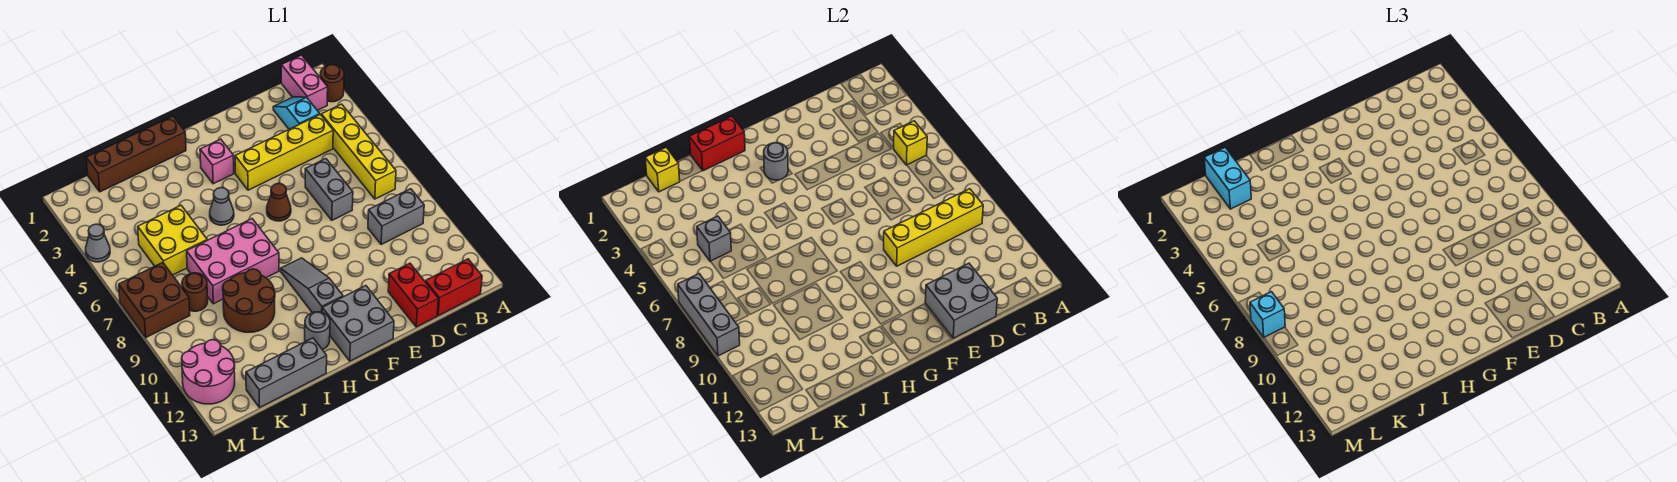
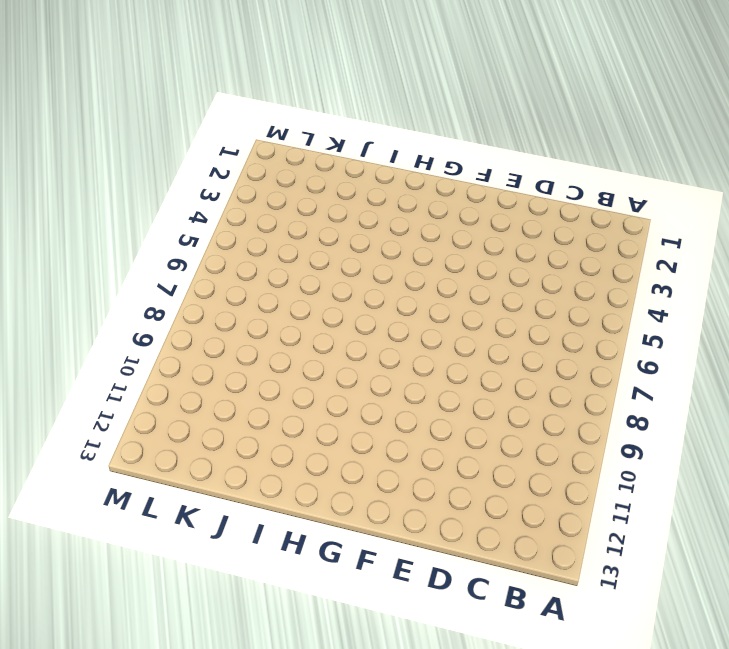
none -> brown 1x1 round brick [320,65,344,102]
none -> pink 1x2 brick [281,55,328,110]
none -> yellow 1x4 brick [321,104,396,199]
none -> grey 1x2 brick [368,189,424,245]

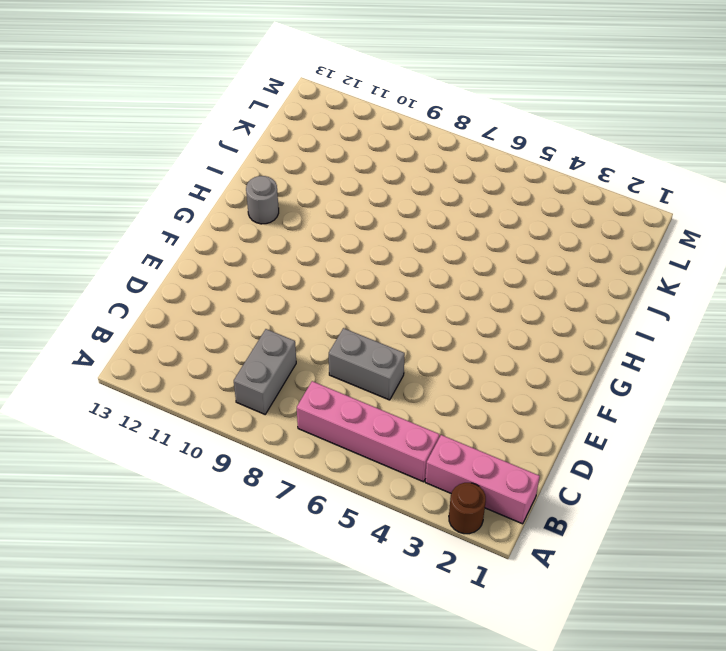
pink 1x3 brick [425,435,540,524] -> pink 1x2 brick [281,55,328,110]
pink 1x4 brick [297,381,439,482] -> yellow 1x4 brick [321,104,396,199]
none -> red 1x2 brick [426,259,482,316]
none -> cyan 1x2 slope [273,97,320,129]
none -> yellow 1x4 brick [235,115,333,190]
none -> red 1x2 brick [388,263,438,327]

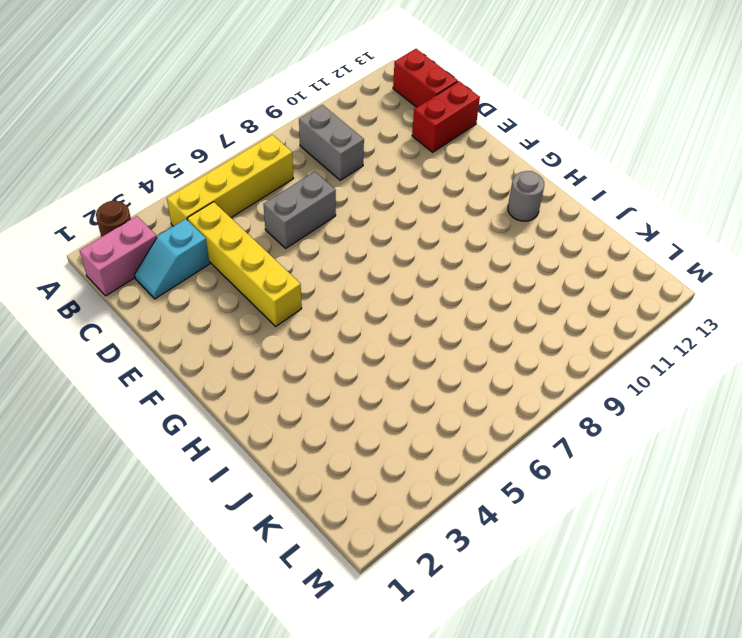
none -> brown 1x1 cone [267,183,291,221]
none -> grey 2x2 brick [322,286,394,361]
none -> pink 1x1 brick [200,139,234,184]
none -> grey 1x3 slope [281,258,343,313]

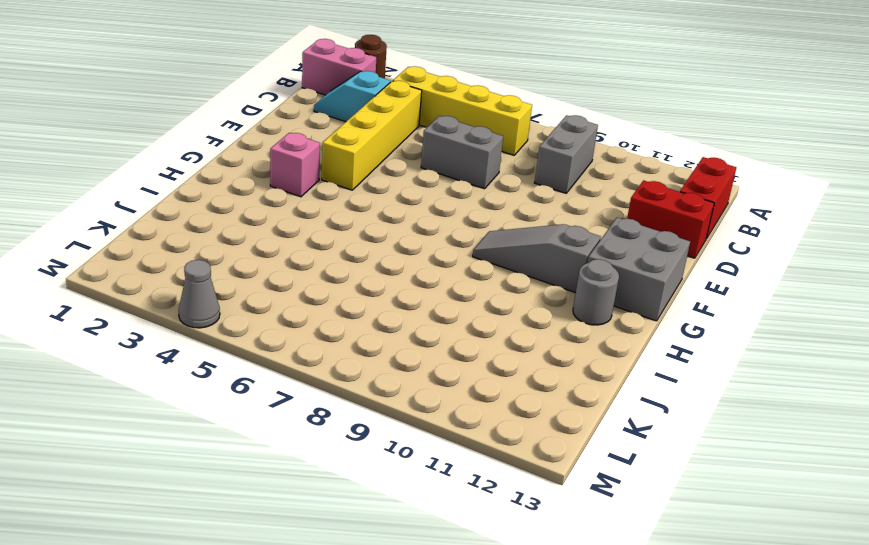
none -> brown 1x1 cone [267,183,291,221]
none -> brown 1x4 brick [86,116,186,192]
none -> grey 1x1 cone [210,188,234,225]
none -> pink 2x3 brick [187,219,279,304]

